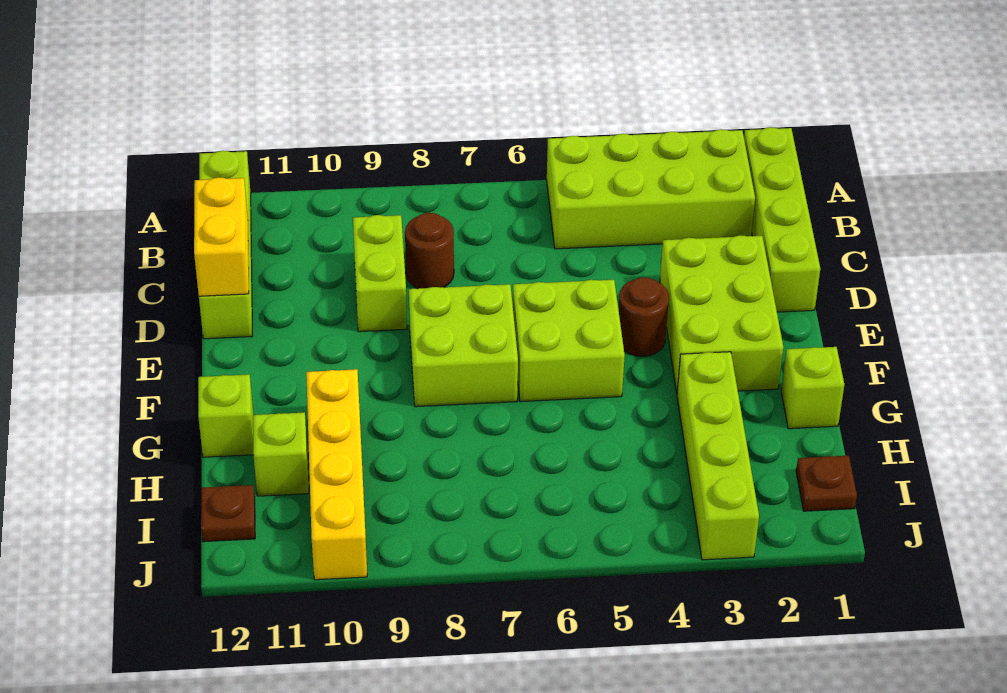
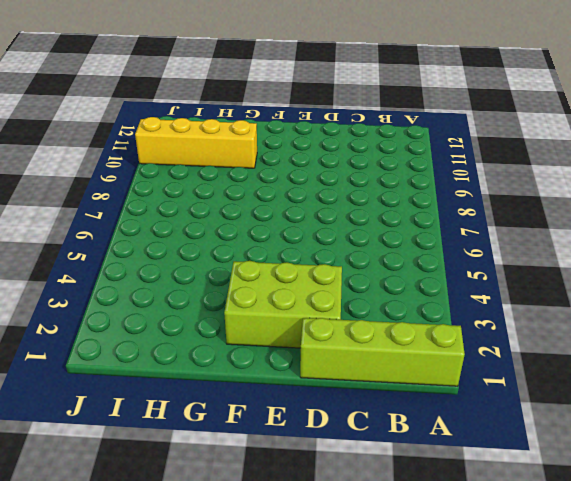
none -> lime 2x4 brick [547,130,755,249]
none -> lime 1x4 brick [199,151,253,339]
none -> brown 1x1 round brick [405,213,454,289]

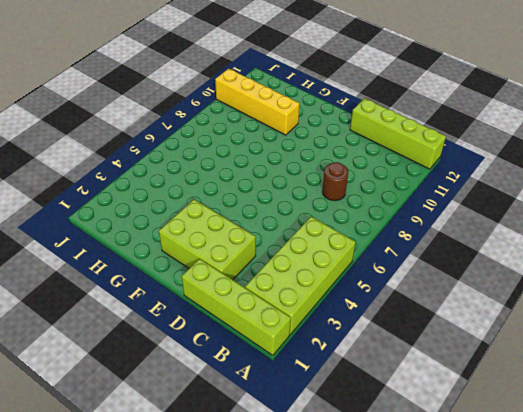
none -> lime 1x2 brick [353,215,407,332]
none -> brown 1x1 round brick [619,277,669,356]
none -> lime 2x2 brick [513,280,625,402]

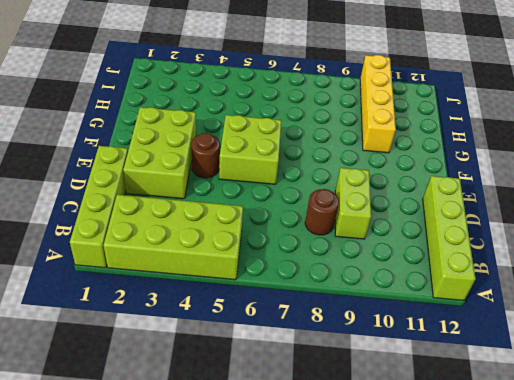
none -> lime 2x2 brick [409,284,518,407]
none -> lime 1x1 brick [781,347,844,429]
none -> lime 1x4 brick [677,352,759,560]

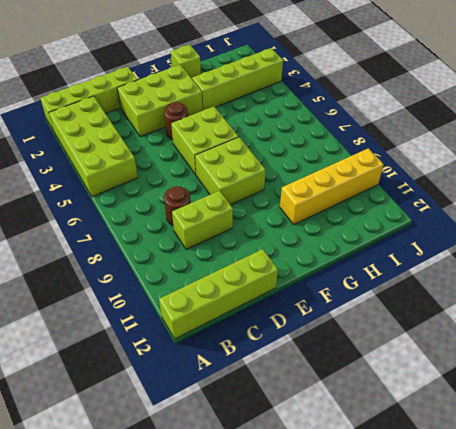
none -> lime 1x1 brick [198,374,253,457]
none -> lime 1x1 brick [253,412,309,496]
none -> brown 1x1 plate [796,456,857,511]

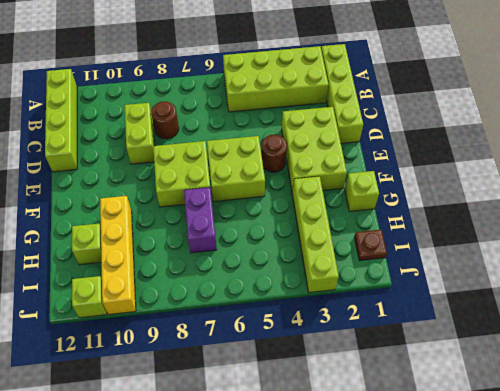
purple 1x2 brick [184,187,217,253] -> none
lime 1x1 brick [72,276,107,318] -> lime 1x1 brick moved to [198,374,253,457]
none -> brown 1x1 plate [201,485,255,542]
none -> yellow 1x2 brick [194,177,249,296]

